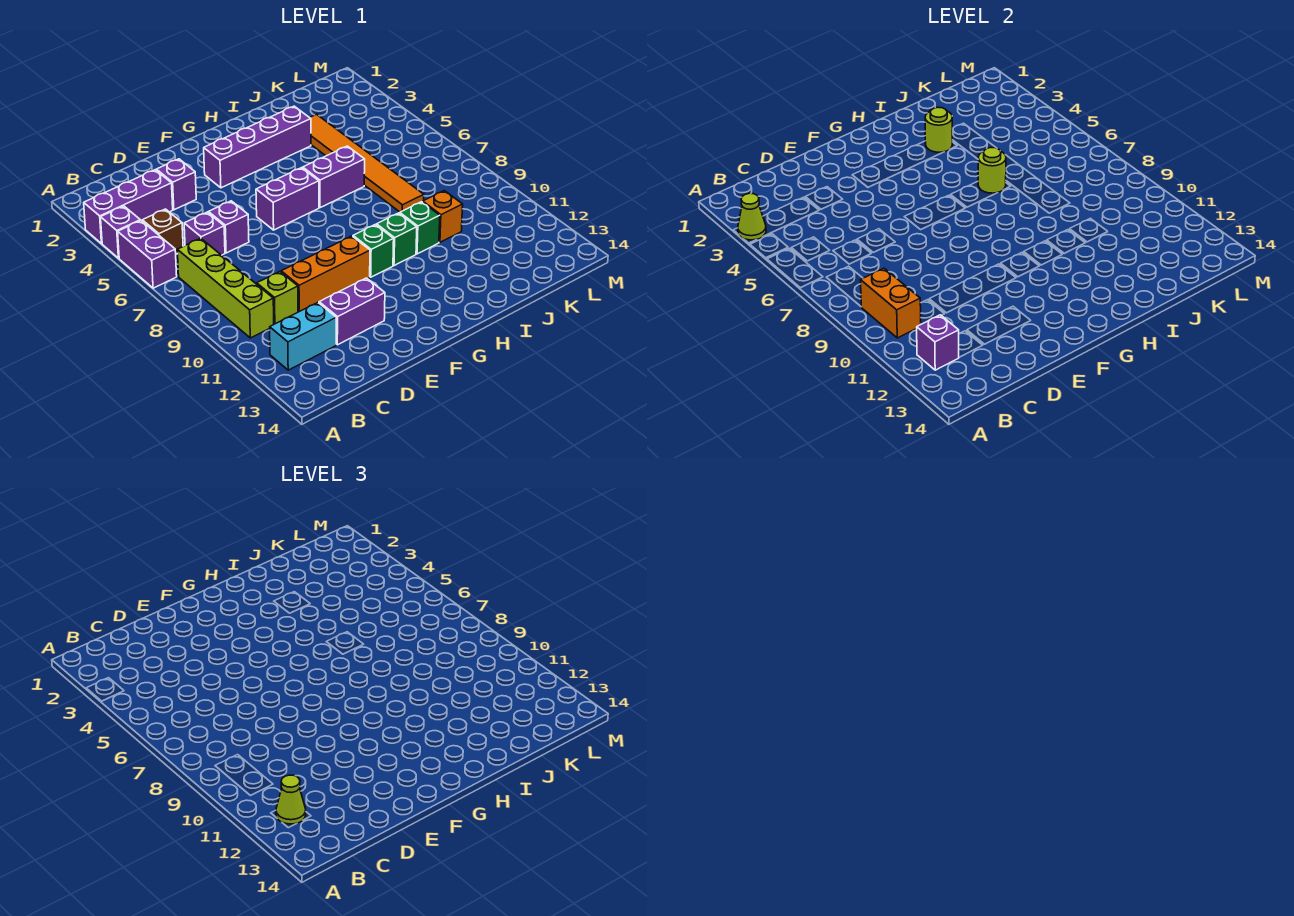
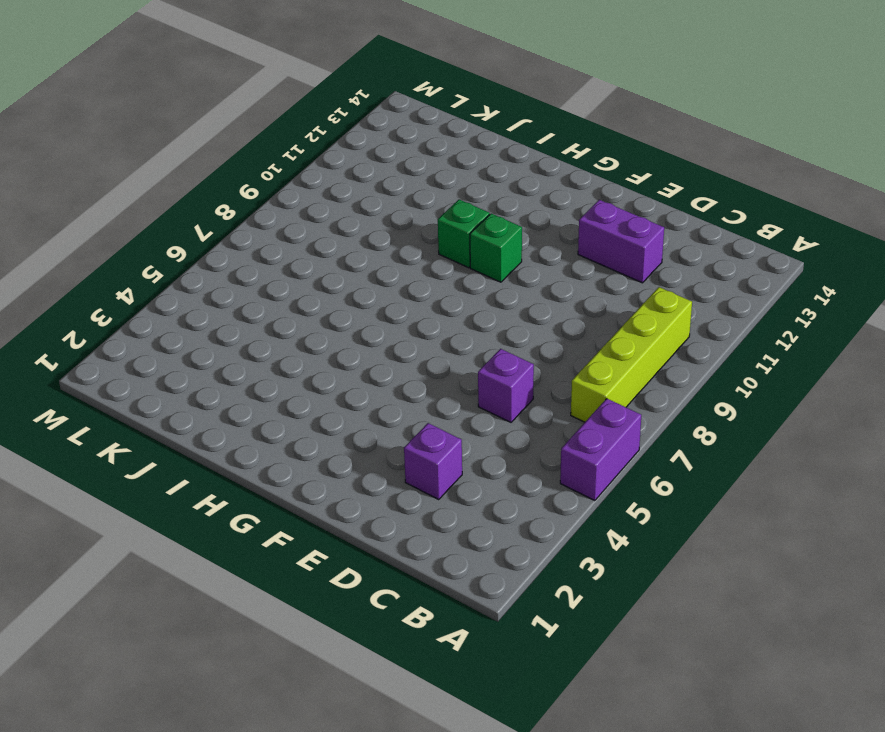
none -> purple 1x3 brick [84,170,173,244]
none -> purple 1x1 brick [101,206,140,258]
none -> brown 1x1 brick [142,209,183,254]

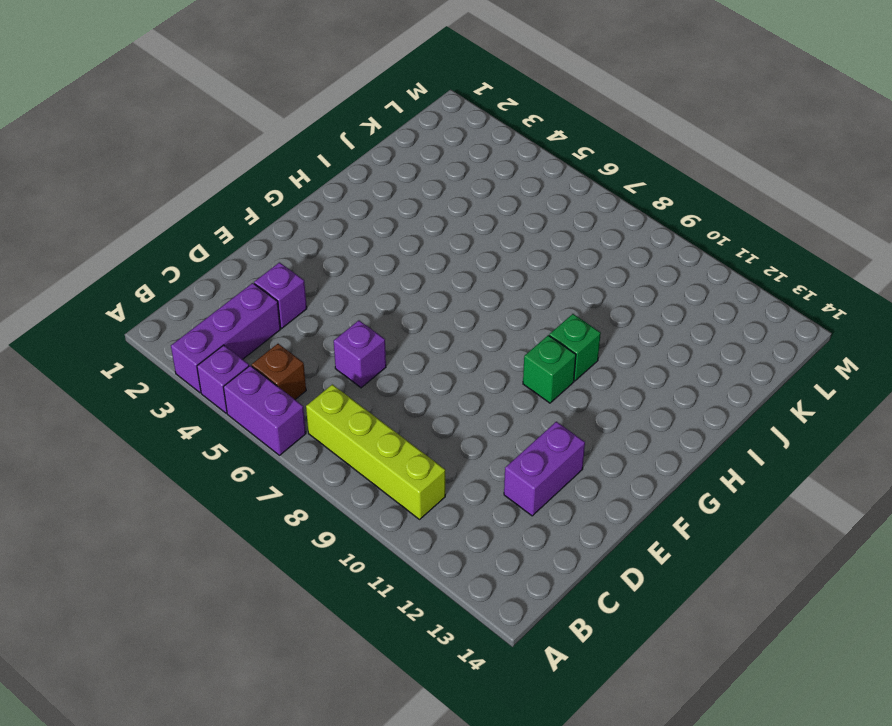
none -> cyan 1x2 brick [270,303,336,370]
none -> purple 1x1 brick [184,212,225,255]
none -> lime 1x1 brick [257,272,298,324]

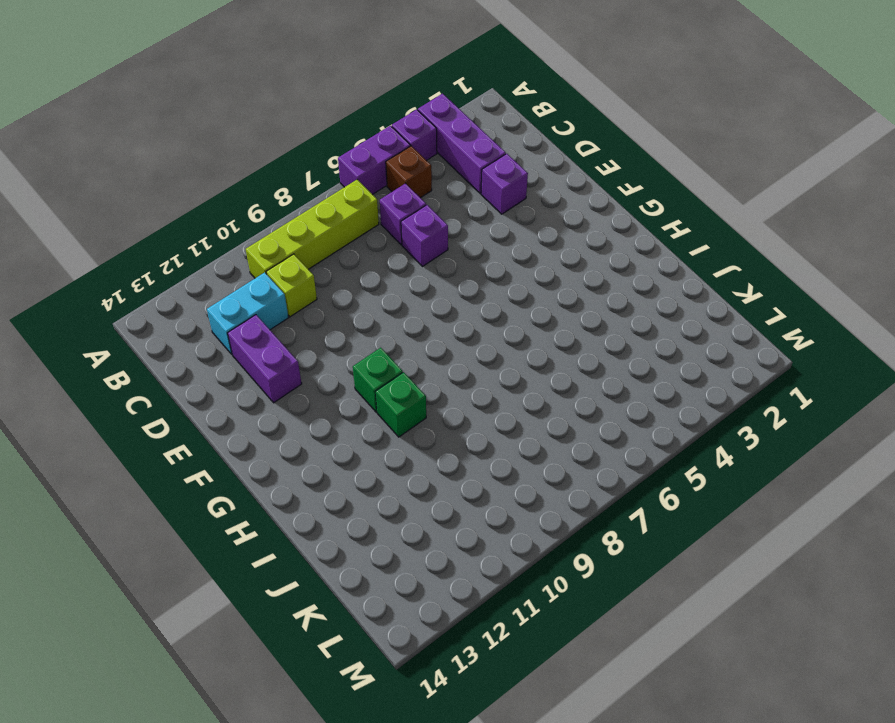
cyan 1x2 brick [207,272,288,354] -> cyan 1x2 brick turned to [270,303,336,370]
none -> orange 1x3 brick [281,236,370,312]
none -> purple 1x4 brick [204,106,311,188]
none -> purple 1x2 brick [256,168,319,230]

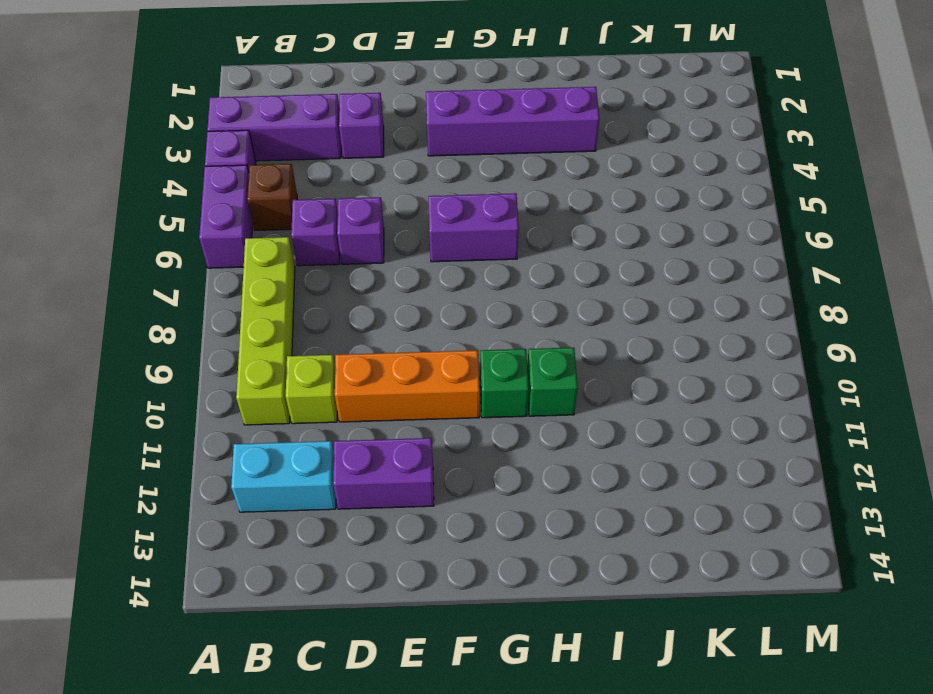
none -> purple 1x2 brick [303,146,365,208]
none -> green 1x1 brick [400,202,440,254]
none -> orange 1x6 tile [310,114,424,212]

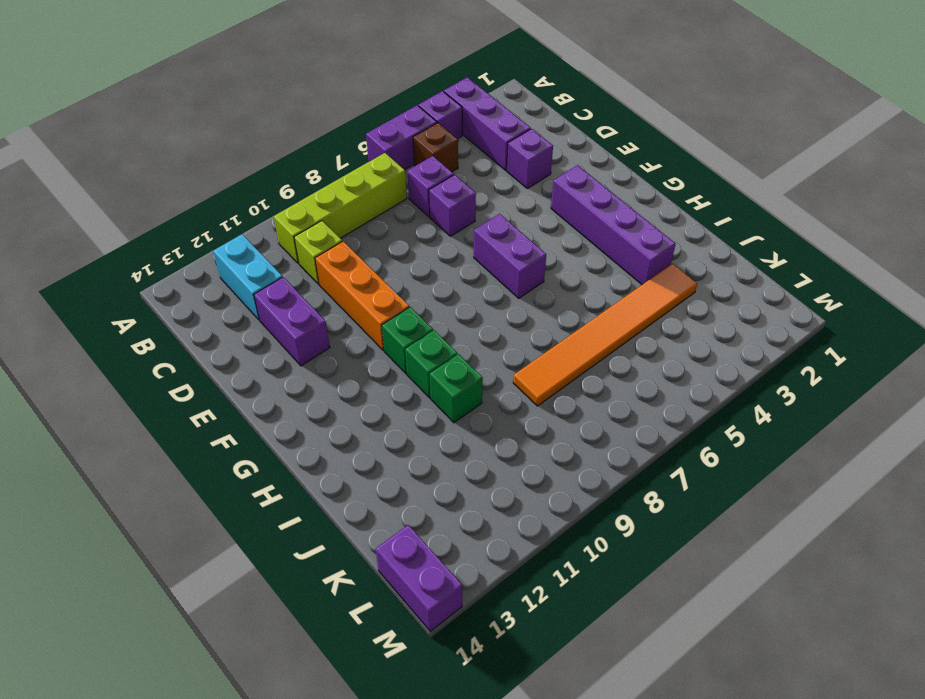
purple 1x2 brick [376,525,462,631] -> purple 1x2 brick moved to [303,146,365,208]
none -> orange 1x1 brick [423,191,463,242]
none -> lime 1x1 cone [738,193,766,240]
none -> orange 1x2 brick [861,268,921,338]

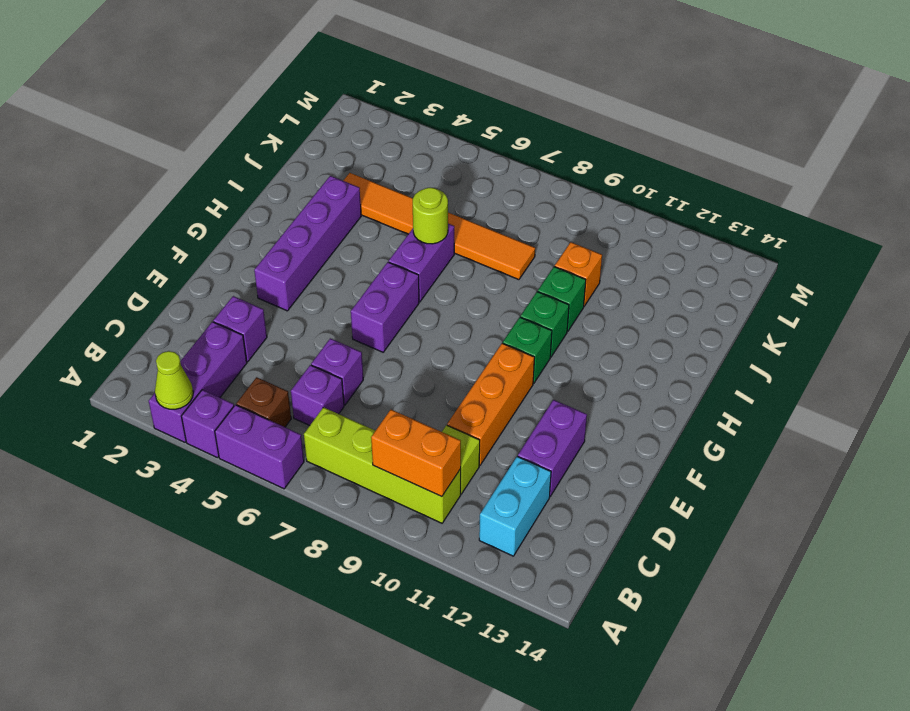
none -> purple 1x1 brick [917,315,959,370]
none -> lime 1x1 round brick [925,107,952,152]
none -> lime 1x1 cone [276,775,306,824]

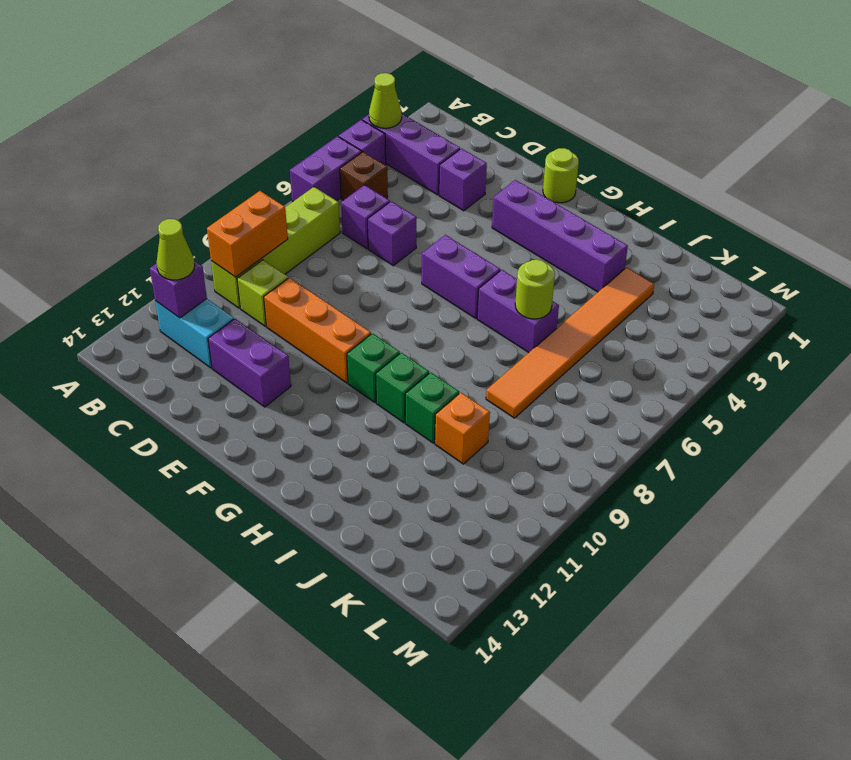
lime 1x1 round brick [543,148,579,203] -> lime 1x1 round brick moved to [925,107,952,152]

